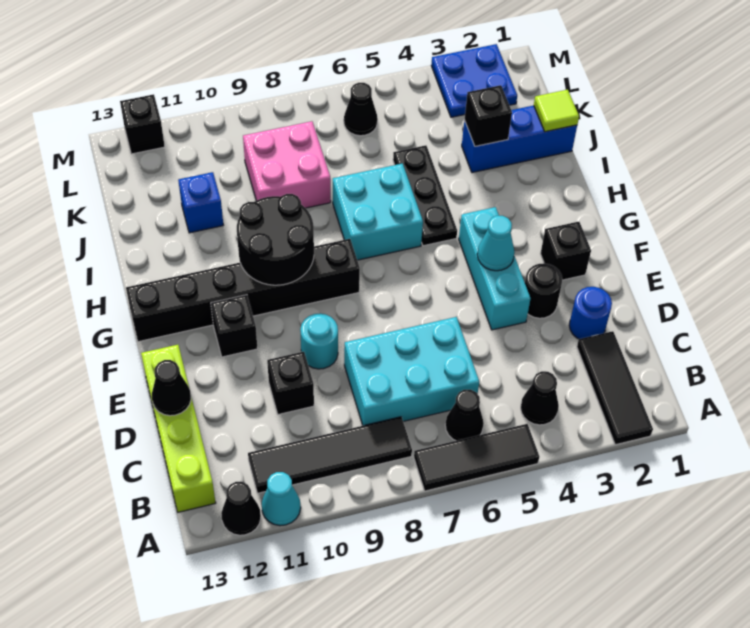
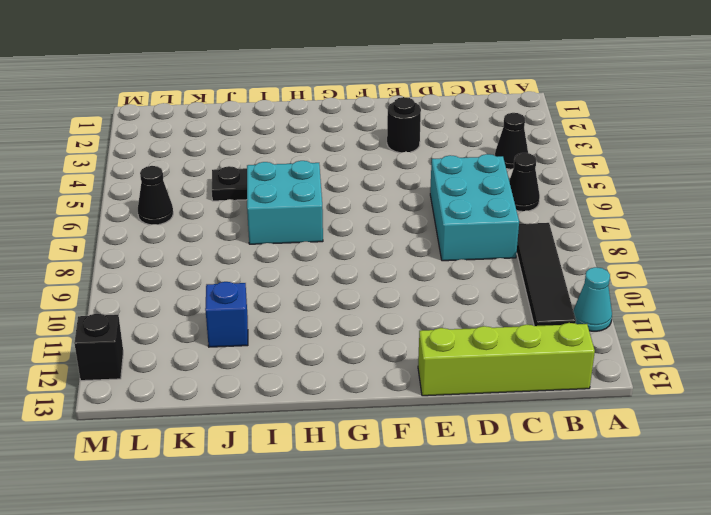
none -> black 1x3 tile [577,331,653,445]
none -> black 1x3 tile [414,424,539,491]
none -> black 1x1 cone [221,482,261,535]
none -> blue 1x1 round brick [569,287,612,339]

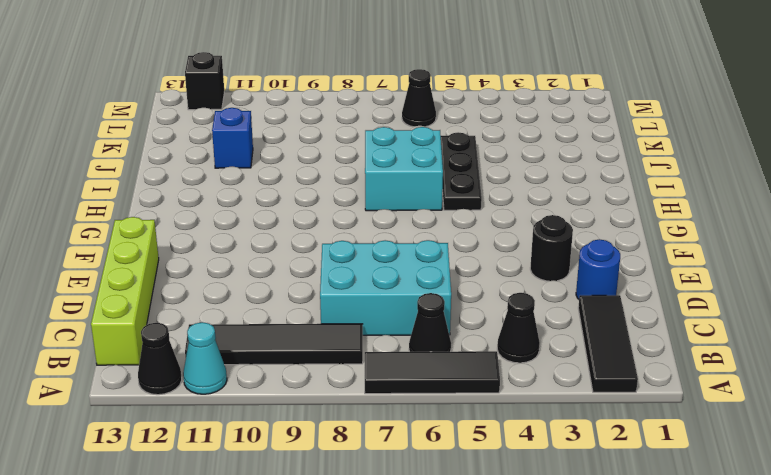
none -> black 1x1 brick [267,352,314,415]
none -> cyan 1x3 brick [459,207,531,330]
none -> cyan 1x1 round brick [300,313,338,369]
none -> black 1x1 brick [540,222,591,280]

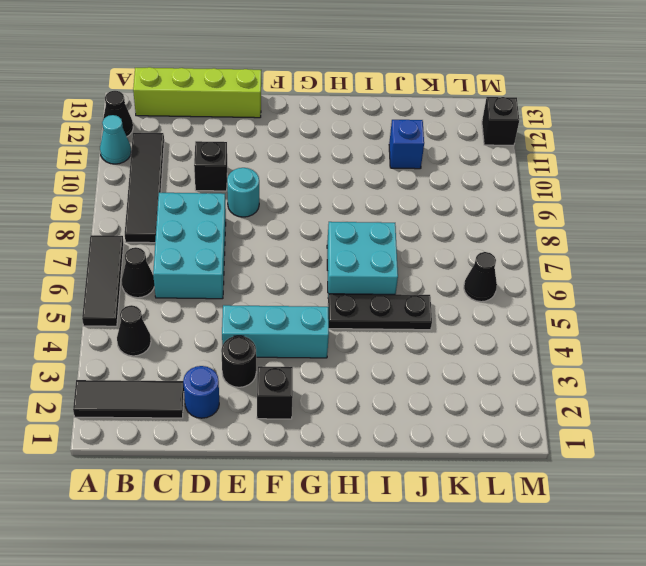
none -> black 1x1 brick [211,295,258,357]
none -> black 1x6 brick [126,239,360,342]
none -> blue 1x3 brick [462,106,577,173]
none -> pink 2x2 brick [243,121,331,208]

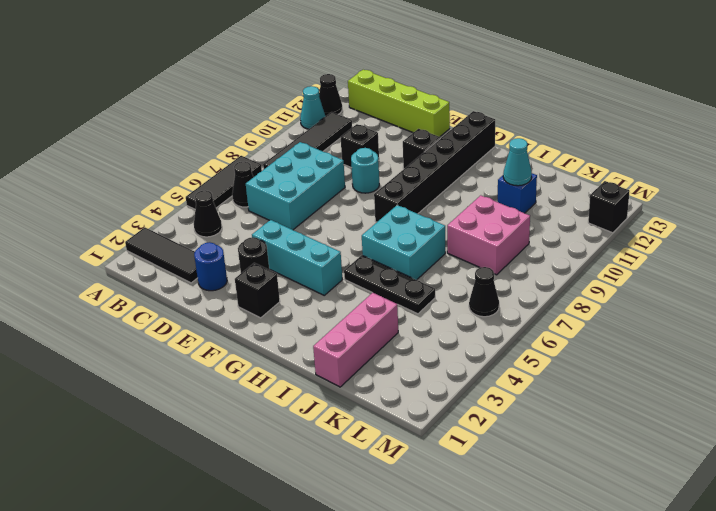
pink 1x3 brick [313,293,398,387] -> blue 1x3 brick [462,106,577,173]
cyan 1x1 cone [503,138,532,186] -> cyan 1x1 cone moved to [477,216,515,271]
none -> blue 2x2 plate [431,44,517,117]
none -> black 1x1 cone [152,360,191,416]
none -> black 2x2 round brick [237,194,314,285]
none -> lime 1x1 tile [534,90,579,132]

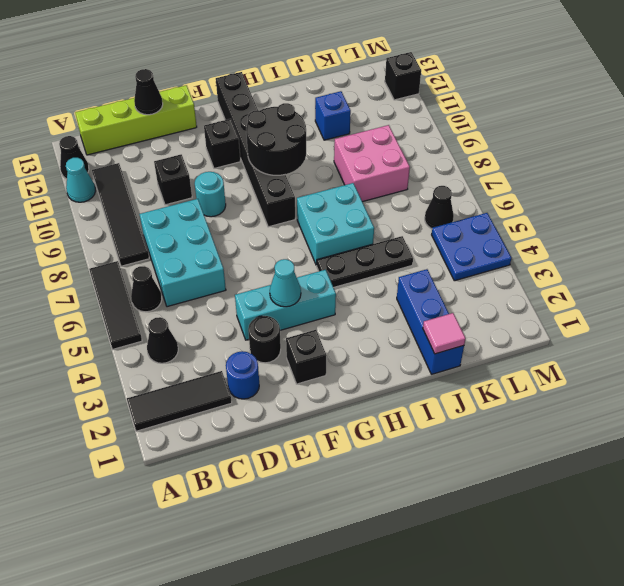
pink 1x1 tile [423,313,466,354] -> lime 1x1 tile [534,90,579,132]
blue 2x2 plate [432,213,511,281] -> blue 2x2 plate moved to [431,44,517,117]
none -> black 1x1 brick [464,85,512,146]

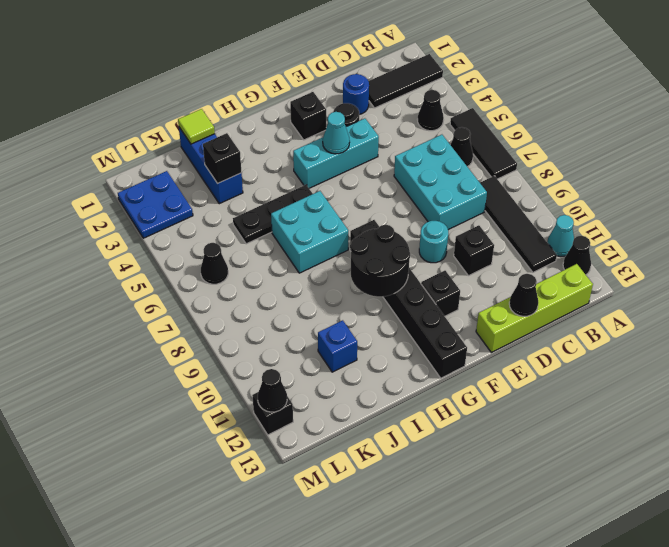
black 1x1 cone [258,369,287,412] -> none
none -> pink 2x2 brick [243,121,331,208]

